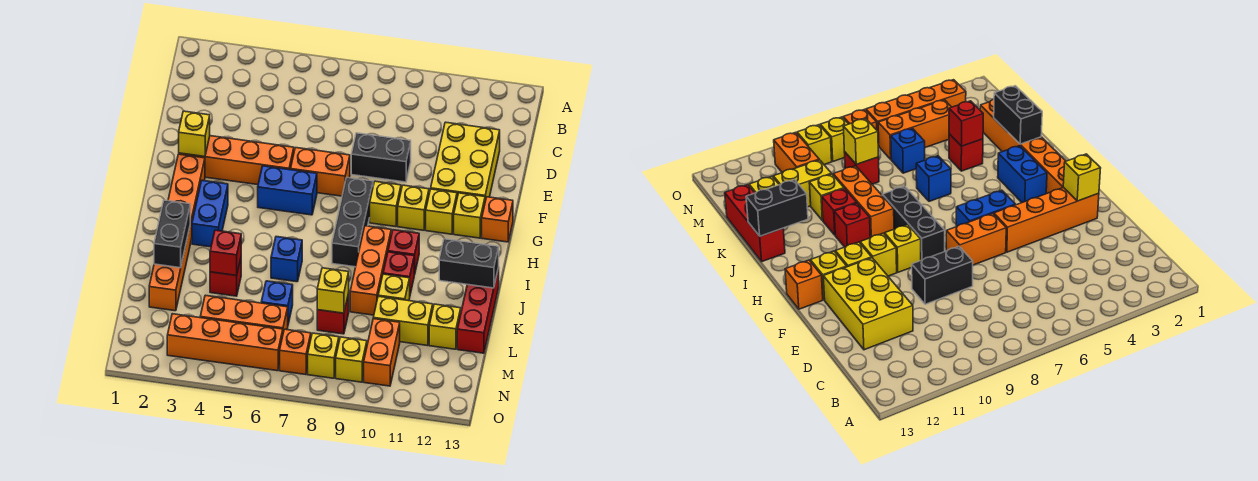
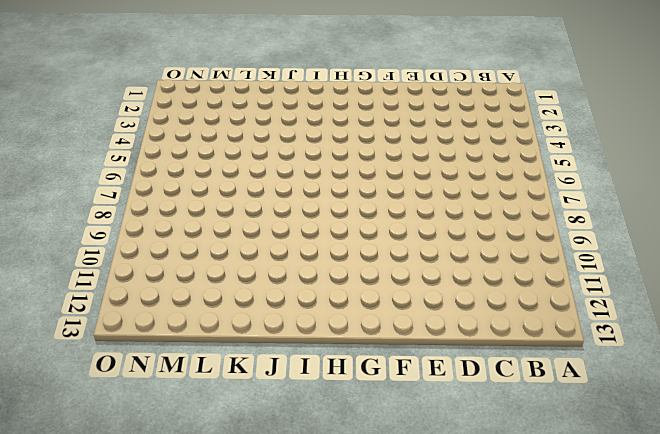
none -> yellow 2x3 brick [431,122,500,201]
none -> black 1x2 brick [351,133,411,182]
none -> orange 1x4 brick [179,136,294,185]
none -> orange 1x2 brick [291,148,350,196]

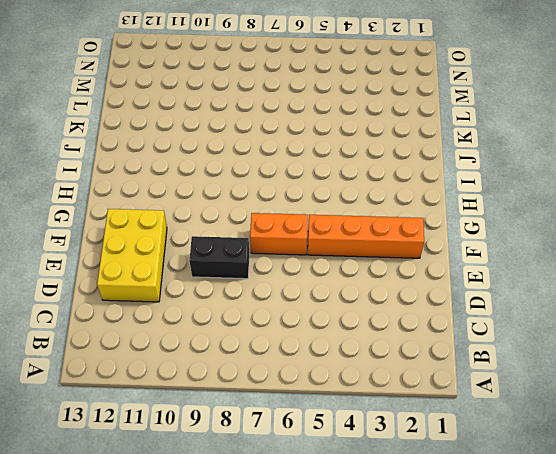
none -> orange 1x6 brick [149,154,205,311]
none -> blue 1x2 brick [258,166,317,215]
none -> black 1x3 brick [332,178,373,267]
none -> yellow 1x1 brick [370,181,401,227]

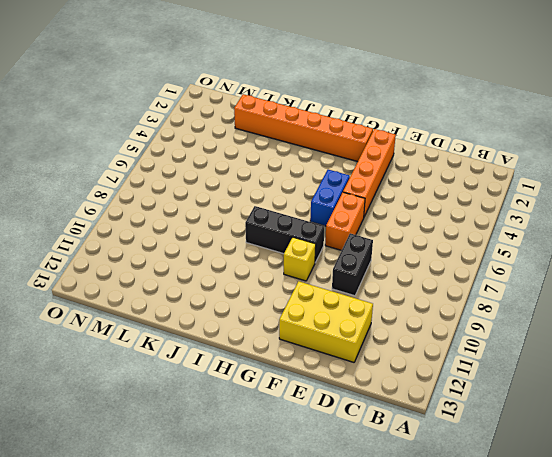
none -> yellow 1x1 brick [398,185,429,230]
none -> yellow 1x1 brick [426,189,457,234]
none -> yellow 1x1 brick [454,193,485,238]
none -> orange 1x1 brick [482,197,513,242]

